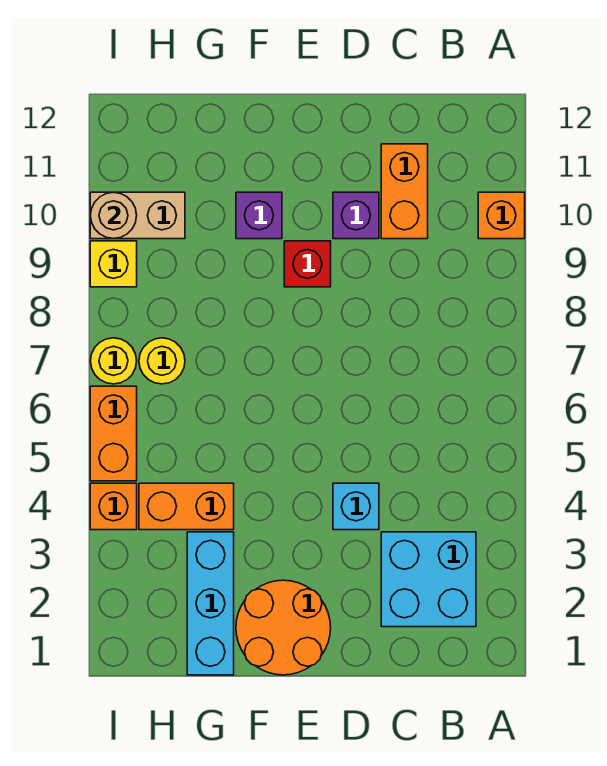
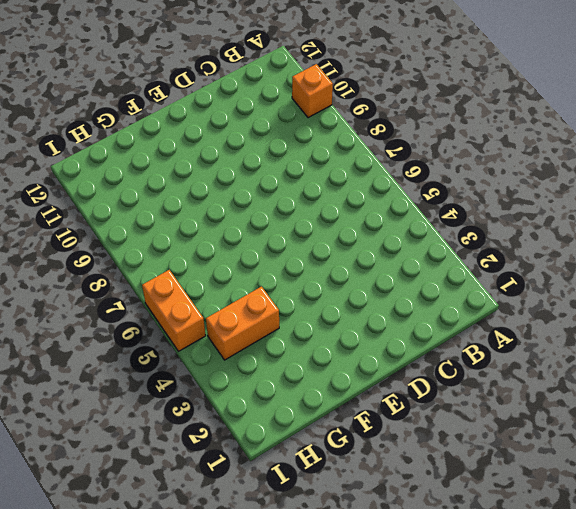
none -> cyan 2x2 brick [381,532,476,627]
none -> orange 1x2 brick [381,144,428,239]
none -> cyan 1x1 brick [333,483,379,530]

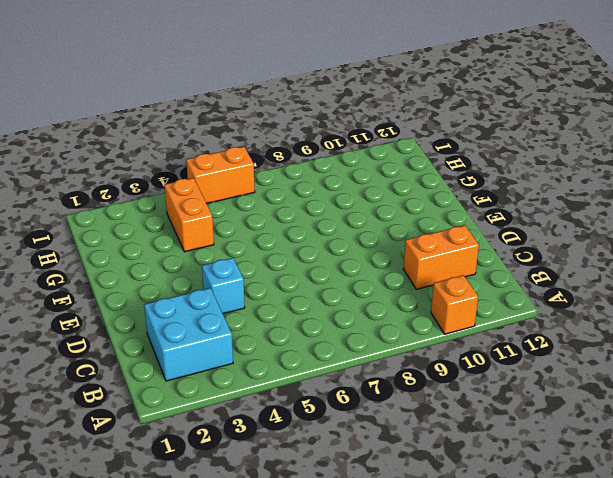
none -> purple 1x1 brick [333,192,379,239]
none -> orange 2x2 round brick [236,580,331,675]
none -> red 1x1 brick [284,241,331,287]

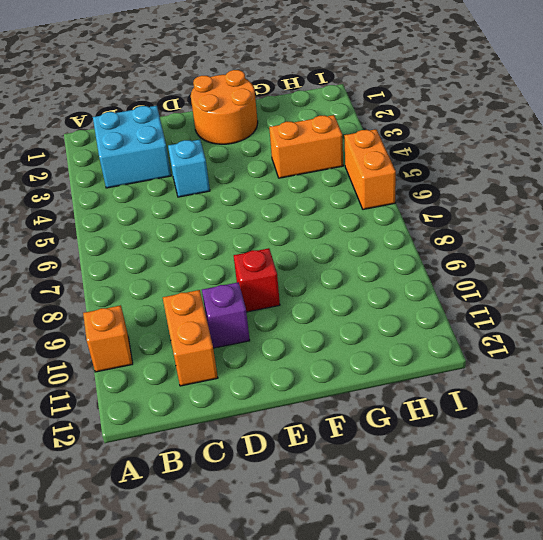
none -> purple 1x1 brick [236,192,282,239]
none -> cyan 1x3 brick [187,532,234,675]
none -> yellow 1x1 round brick [139,338,185,384]

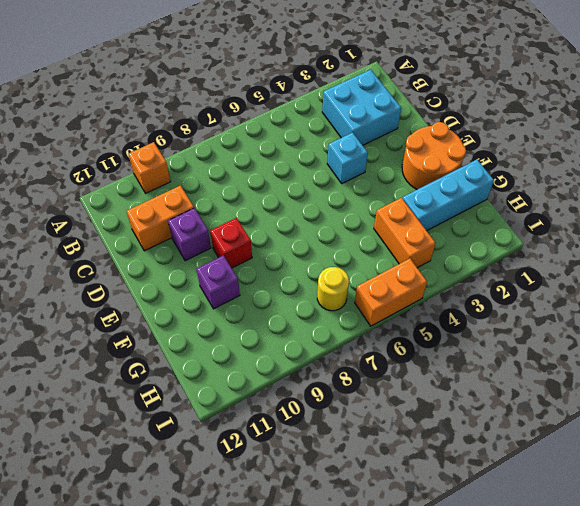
none -> tan 1x2 brick [90,192,185,239]
none -> orange 1x1 brick [90,483,137,530]
none -> yellow 1x1 round brick [91,338,137,384]

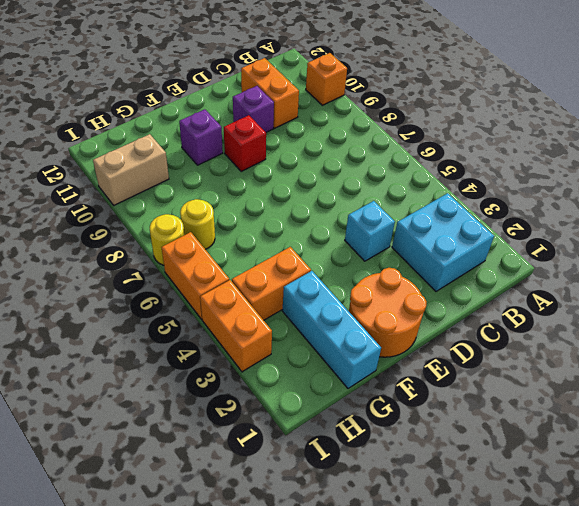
orange 1x2 brick [200,280,272,372] -> orange 1x1 brick [90,483,137,530]
none -> yellow 1x1 brick [90,241,137,287]
none -> tan 1x1 round brick [90,192,137,239]

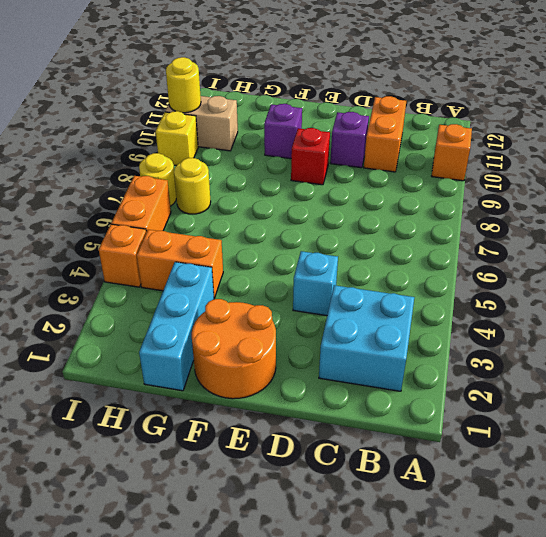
yellow 1x1 round brick [166,57,201,113] -> tan 1x1 round brick [90,192,137,239]

